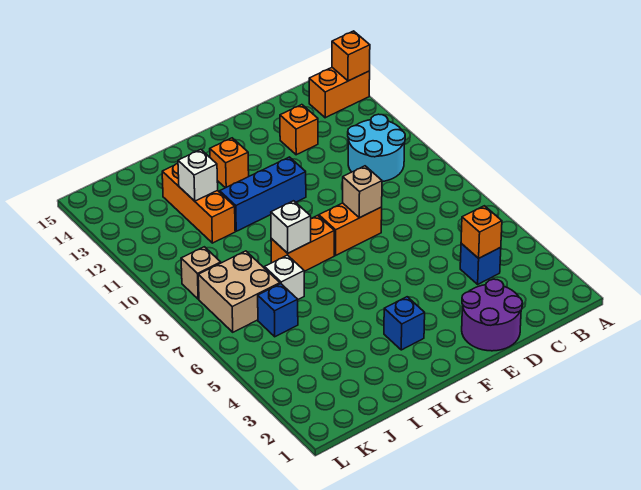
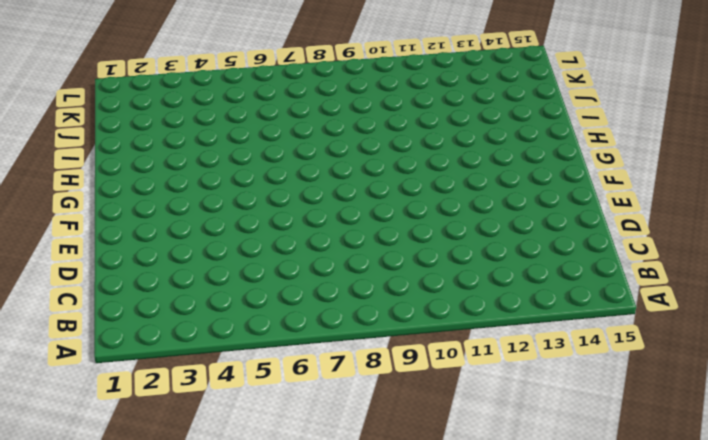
none -> orange 1x2 brick [309,68,370,118]
none -> cyan 2x2 round brick [348,114,405,182]
none -> blue 1x1 brick [460,244,501,284]

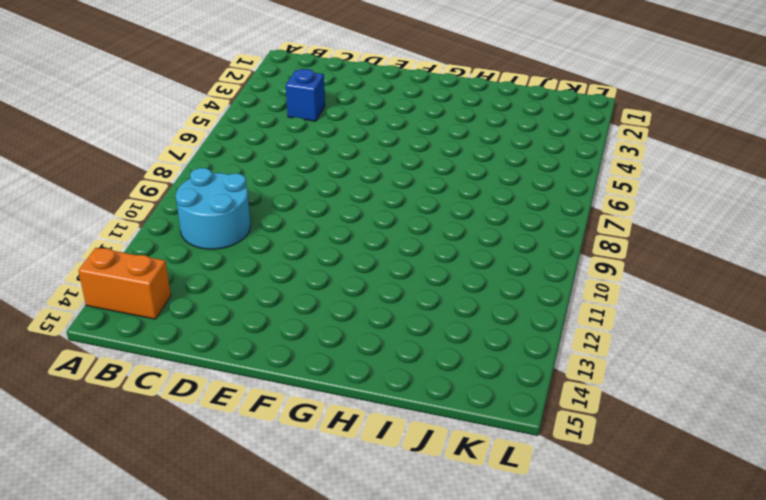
none -> purple 2x2 round brick [462,279,522,351]
none -> orange 1x1 brick [280,105,318,155]
none -> orange 1x2 brick [319,203,382,256]

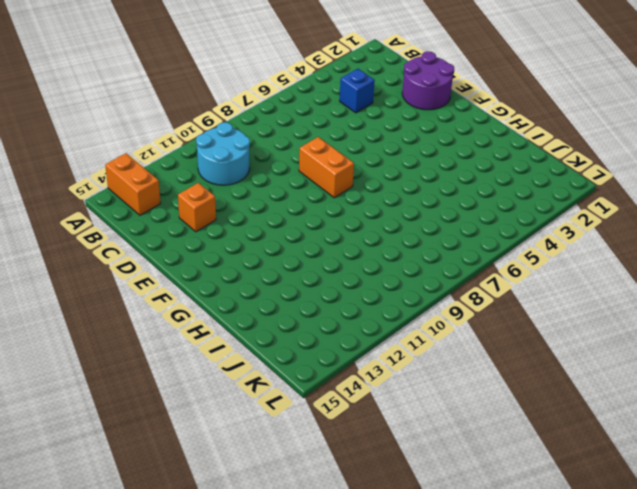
none -> blue 1x3 brick [220,157,306,231]
none -> blue 1x1 brick [384,297,425,350]
none -> orange 1x2 brick [271,215,334,271]

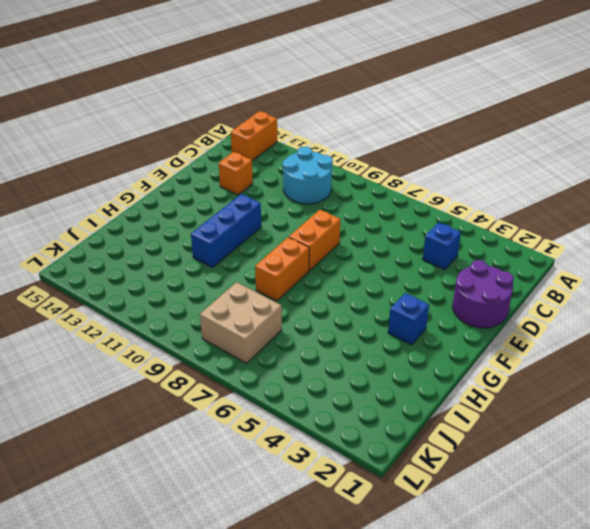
none -> orange 1x1 brick [210,138,249,188]
none -> white 1x1 brick [264,255,304,299]
none -> orange 1x3 brick [162,163,235,243]

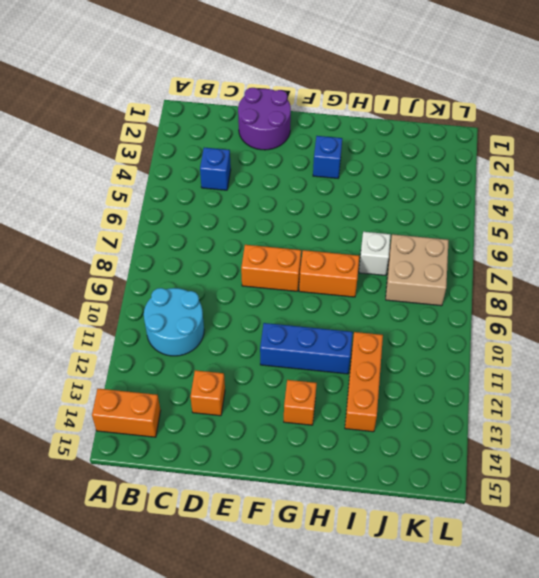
none -> blue 1x1 brick [258,284,298,337]
none -> tan 1x1 brick [181,247,221,299]
none -> orange 1x1 brick [332,31,370,81]

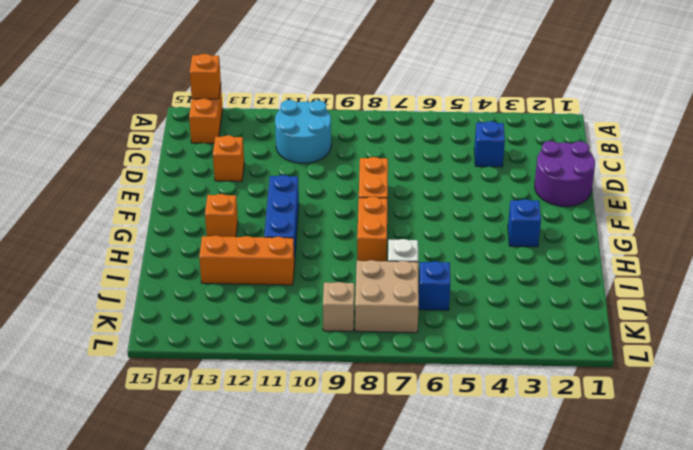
none -> orange 1x1 brick [461,206,502,258]
none -> tan 1x1 brick [343,166,382,218]
none -> white 1x1 brick [271,201,311,253]

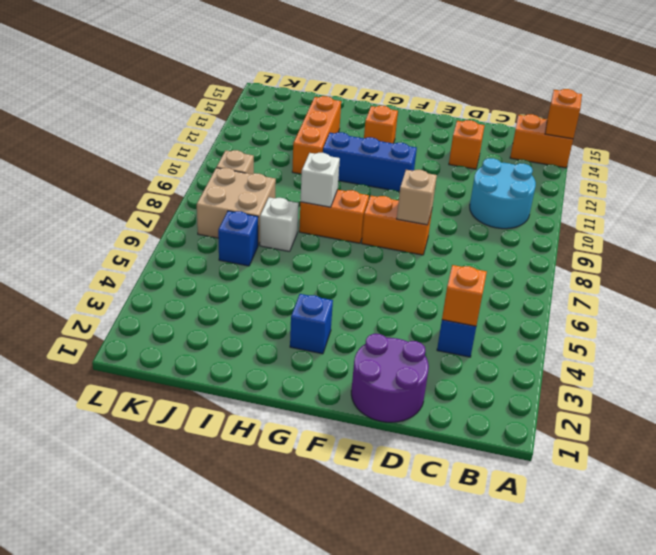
none -> white 1x1 brick [178,150,218,201]

